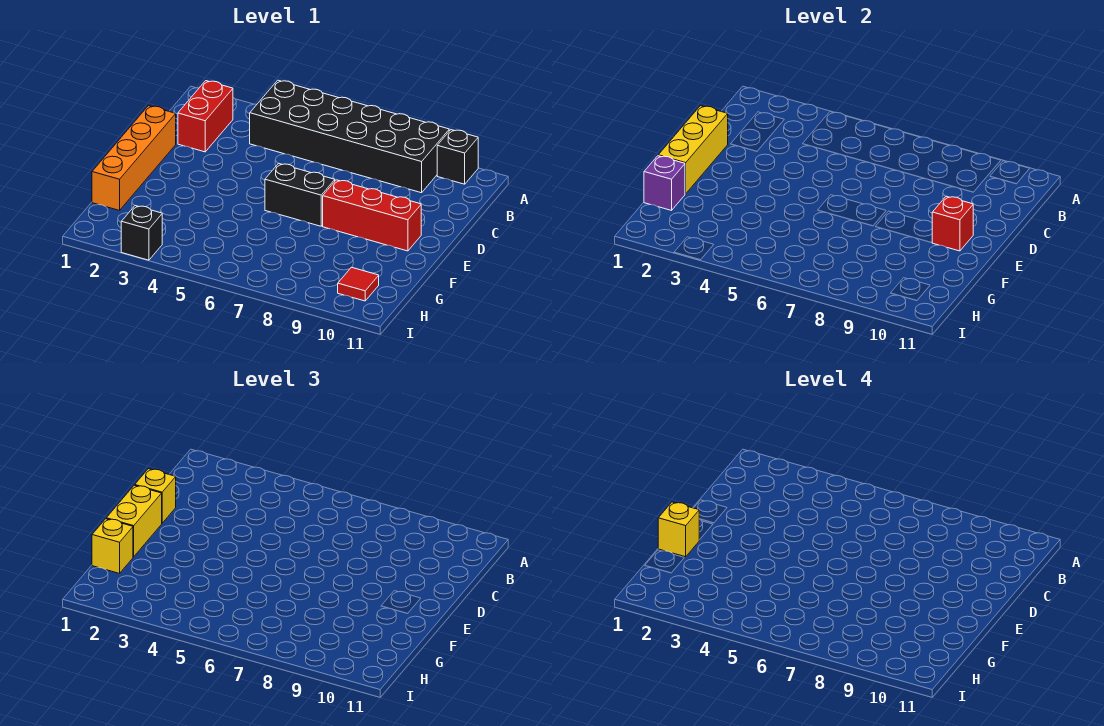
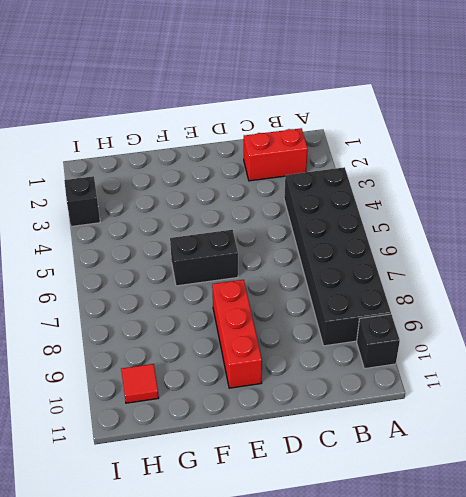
black 1x2 brick [170,230,238,286] -> black 1x2 brick turned to [265,163,335,226]
none -> orange 1x4 brick [92,106,176,210]
none -> yellow 1x3 brick [658,106,728,194]
none -> red 1x1 brick [932,196,973,251]

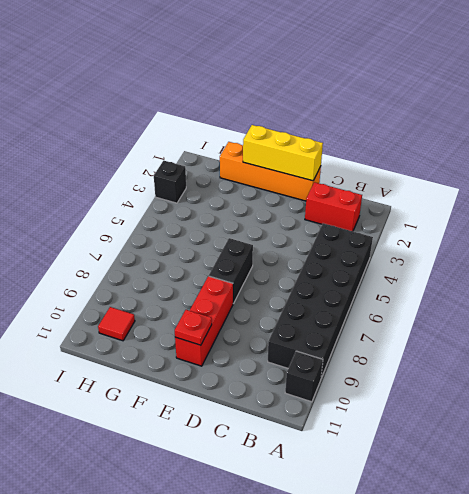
red 1x1 plate [175,310,212,345] -> red 1x1 brick [932,196,973,251]
none -> purple 1x1 brick [644,156,685,210]
none -> yellow 1x1 brick [135,469,176,523]
none -> yellow 1x2 brick [106,485,162,557]

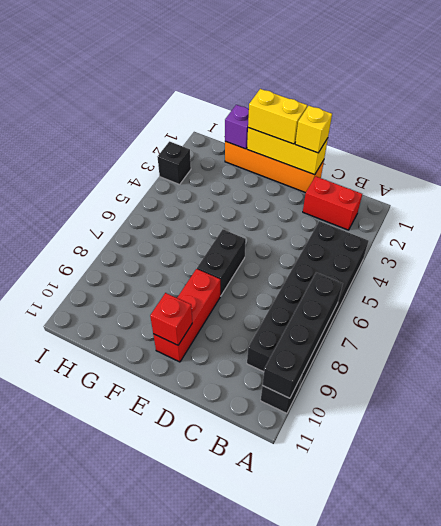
black 1x4 brick [262,273,343,398] -> none
none -> red 1x1 tile [338,267,379,301]
none -> yellow 1x1 brick [92,519,133,573]
none -> yellow 1x1 brick [658,502,699,557]

